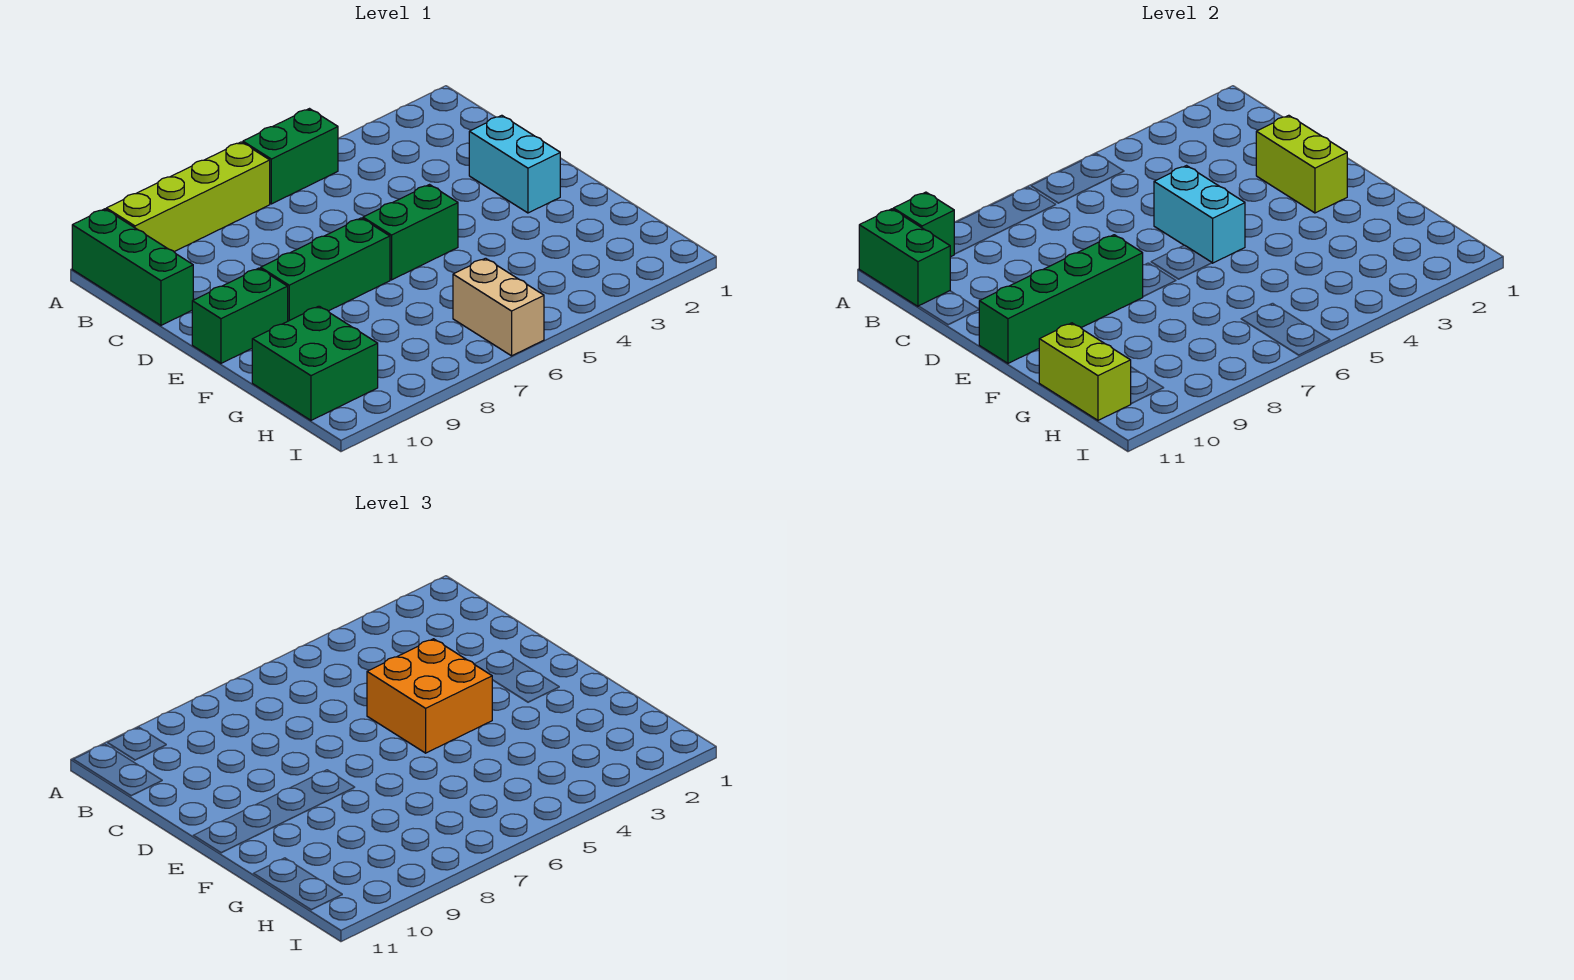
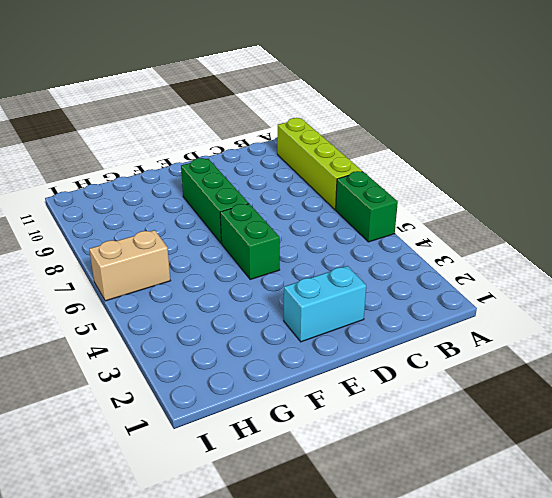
none -> green 1x3 brick [72,209,193,325]
none -> green 1x2 brick [192,268,288,363]
none -> green 2x2 brick [252,306,378,420]

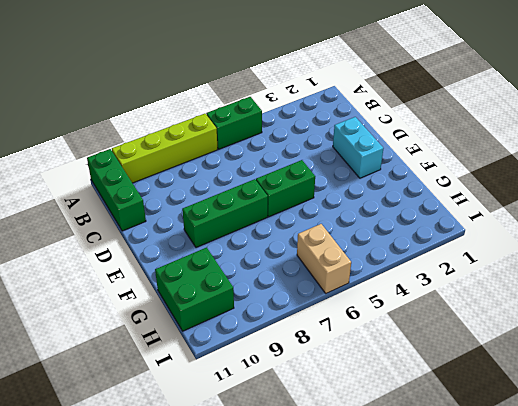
none -> green 1x2 brick [192,268,288,363]
none -> green 1x1 brick [893,192,954,257]
none -> green 1x2 brick [859,209,950,306]

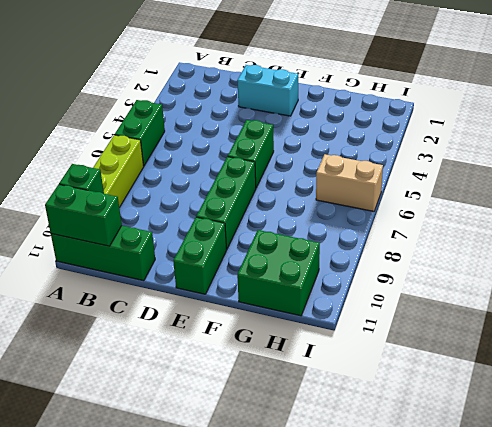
none -> lime 1x2 brick [1256,115,1347,213]
none -> cyan 1x2 brick [1154,166,1245,263]
none -> green 1x4 brick [979,235,1143,363]

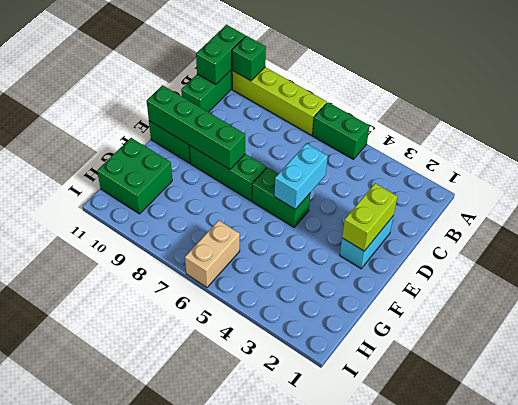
none -> lime 1x2 brick [1039,323,1131,420]
none -> orange 2x2 brick [367,639,492,753]

